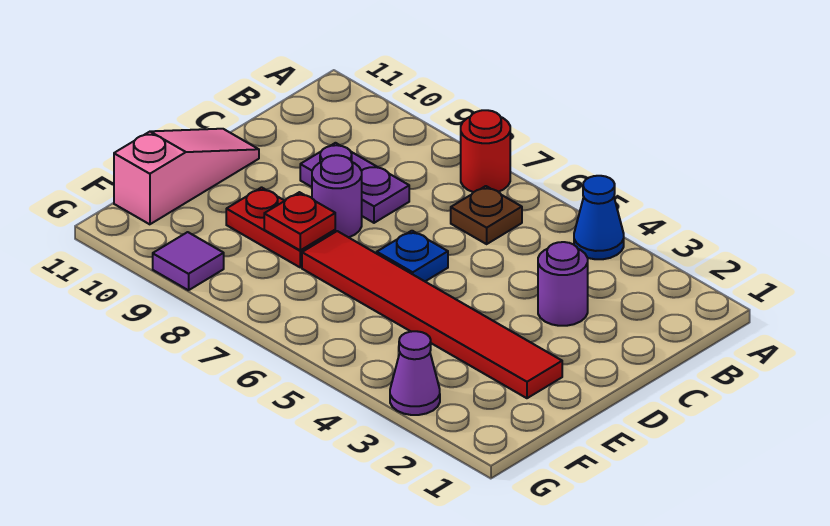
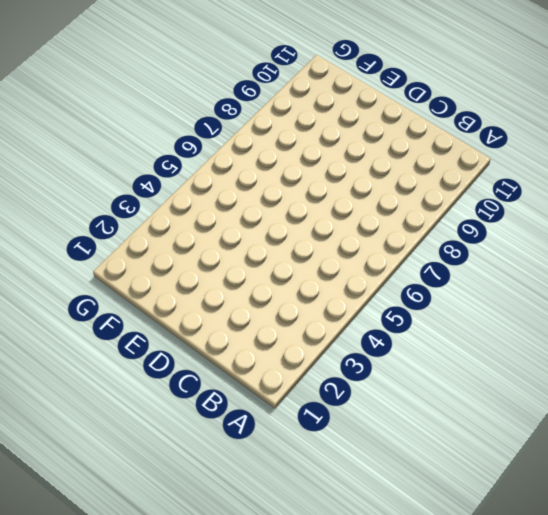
none -> blue 1x1 cone [574,176,624,259]
none -> red 1x1 round brick [461,110,510,192]
none -> brown 1x1 plate [451,186,522,244]

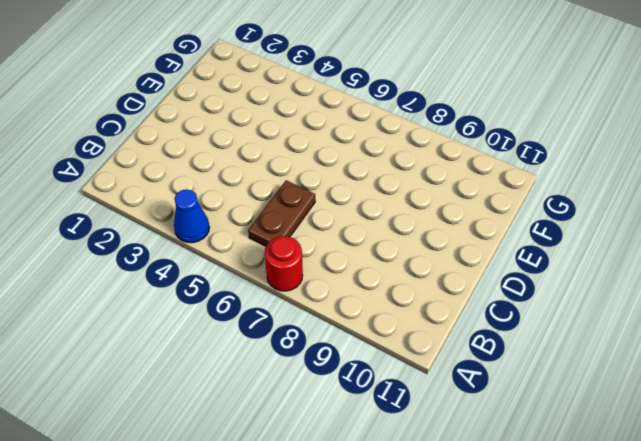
brown 1x2 plate [248,180,315,246] -> brown 1x1 plate [451,186,522,244]
none -> purple 1x1 round brick [538,242,588,326]
none -> purple 1x2 plate [300,143,409,223]
none -> blue 1x1 plate [377,231,448,281]

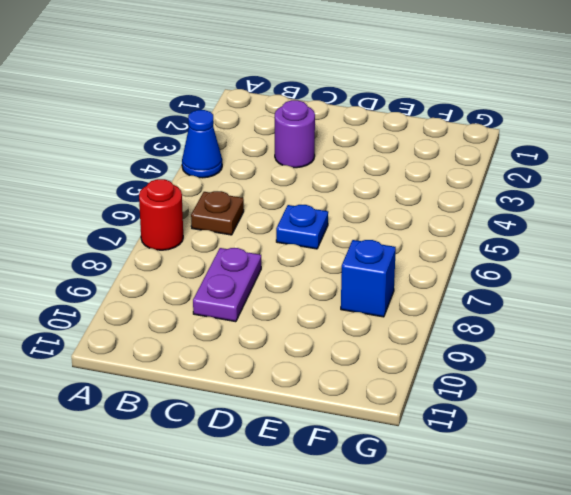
blue 1x1 brick [341,240,396,317] -> none
none -> purple 1x1 round brick [312,155,362,237]
none -> pink 1x3 slope [114,129,259,224]
none -> red 1x6 tile [302,231,562,398]

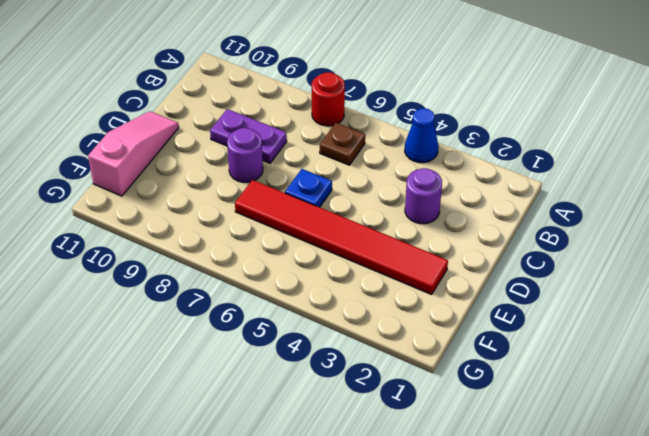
none -> red 1x2 plate [226,187,335,267]
none -> purple 1x1 cone [390,331,440,415]
none -> purple 1x1 tile [153,232,224,290]

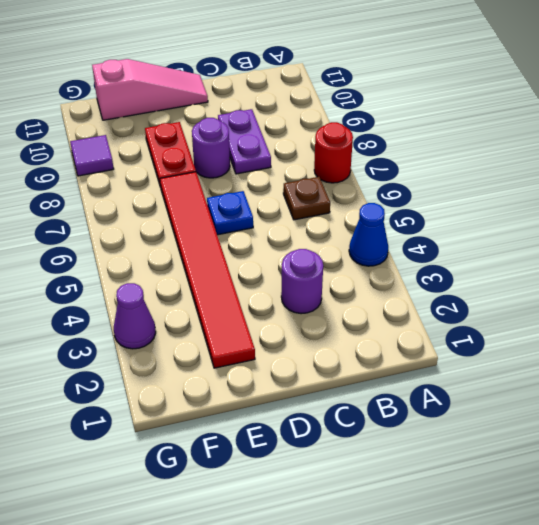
none -> red 1x1 plate [264,192,335,250]

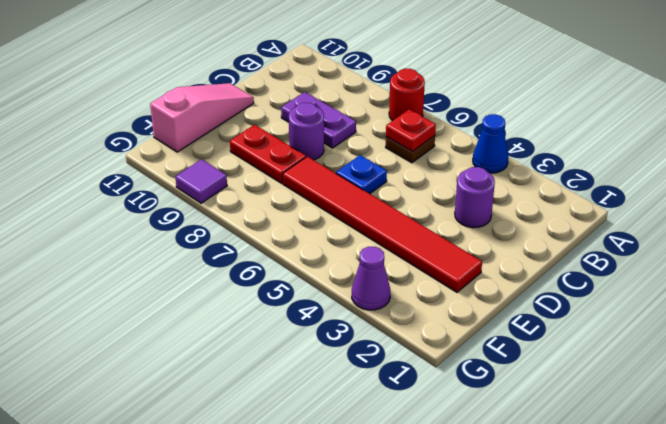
red 1x1 plate [386,109,436,152] -> red 1x1 plate moved to [264,192,335,250]

